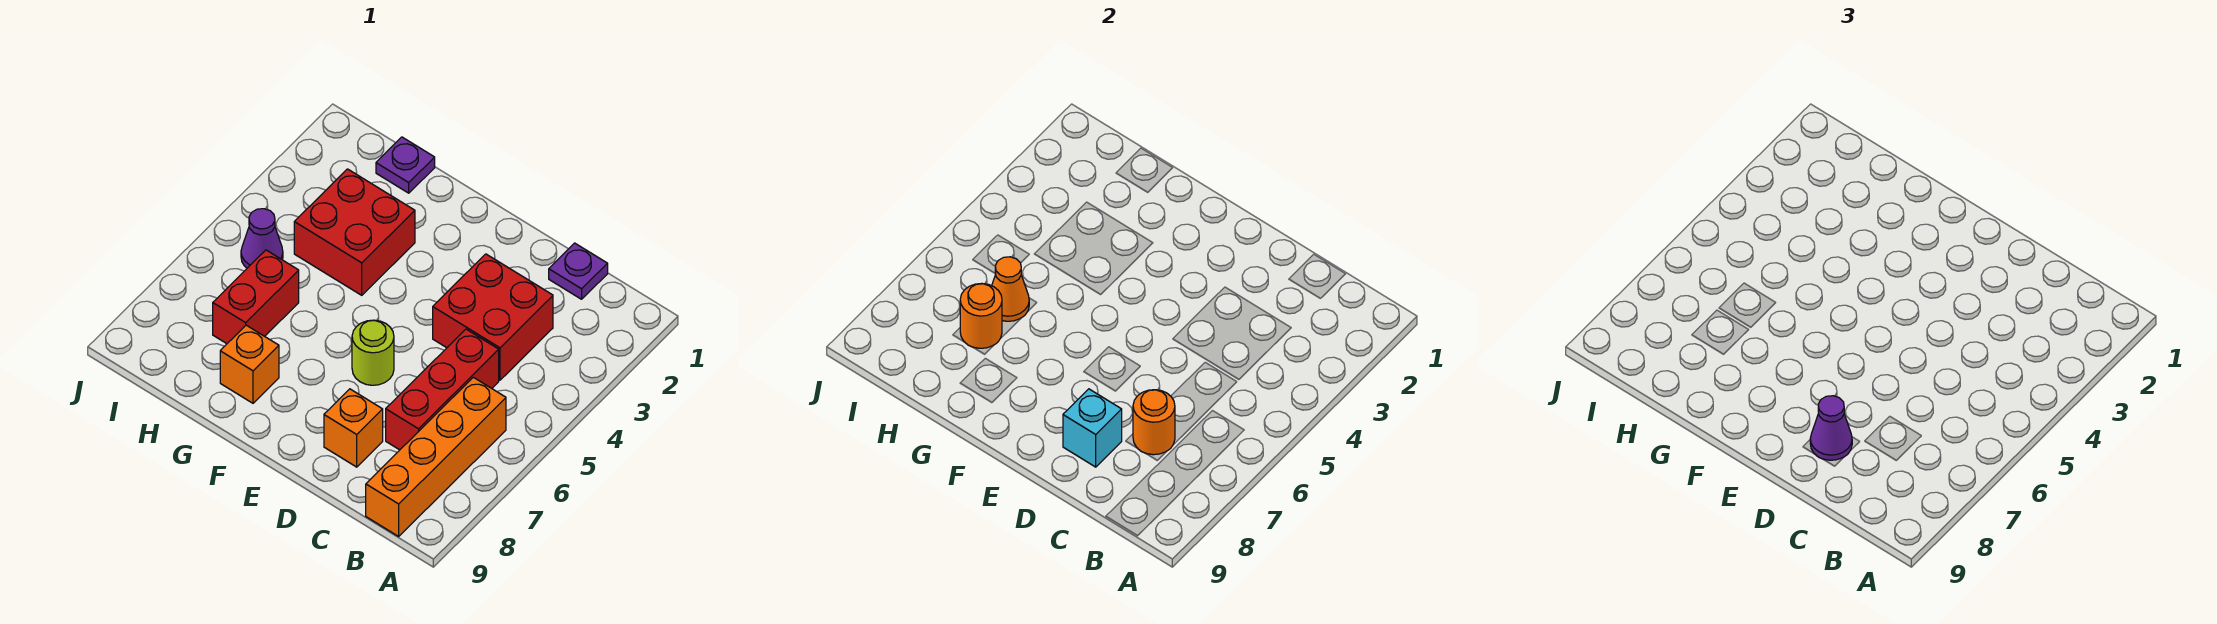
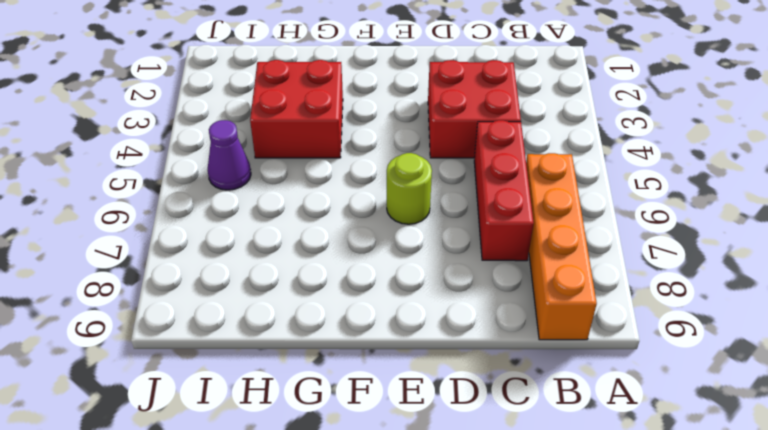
none -> purple 1x1 plate [549,243,608,299]
none -> orange 1x1 brick [324,389,383,467]
none -> orange 1x1 brick [220,325,279,403]

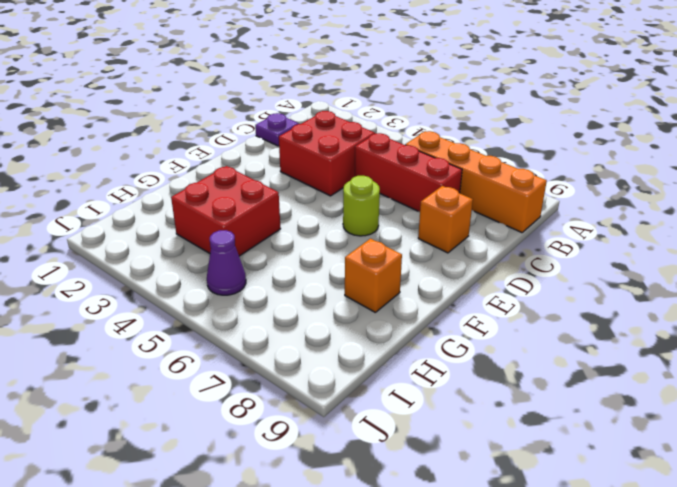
none -> purple 1x1 plate [376,137,435,193]
none -> red 1x2 brick [213,250,299,344]
none -> orange 1x1 round brick [1133,390,1175,455]

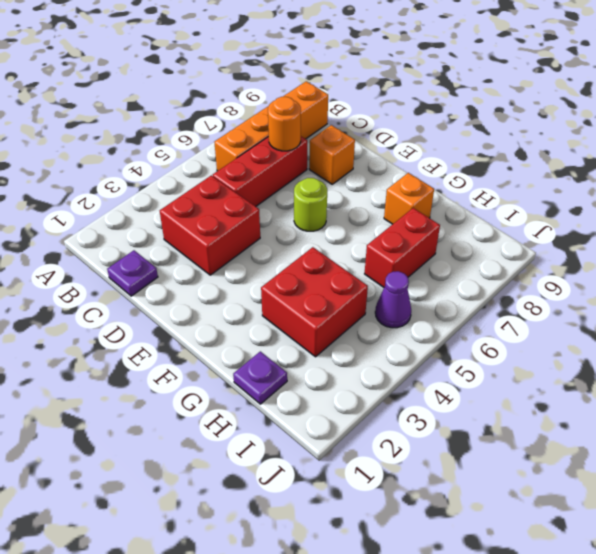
none -> cyan 1x1 brick [1063,389,1122,467]
none -> orange 1x1 cone [992,257,1029,321]
none -> orange 1x1 round brick [960,283,1002,348]

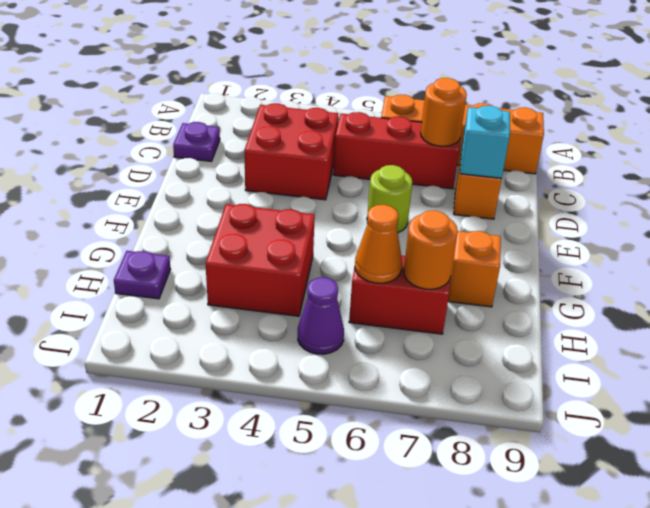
none -> purple 1x1 cone [1810,396,1852,460]

